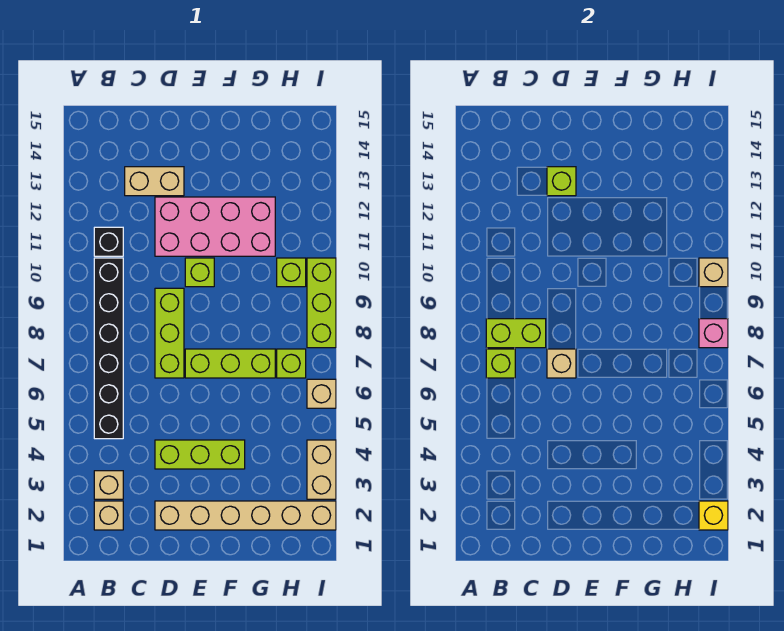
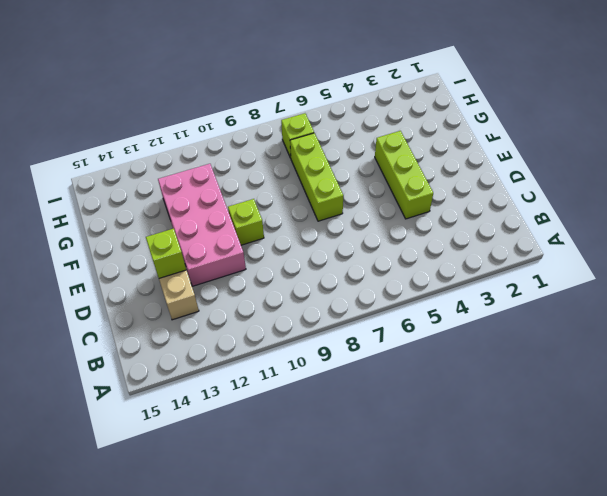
none -> tan 1x1 brick [94,501,123,530]
none -> tan 1x1 brick [94,471,123,499]
none -> black 1x6 brick [94,258,123,439]

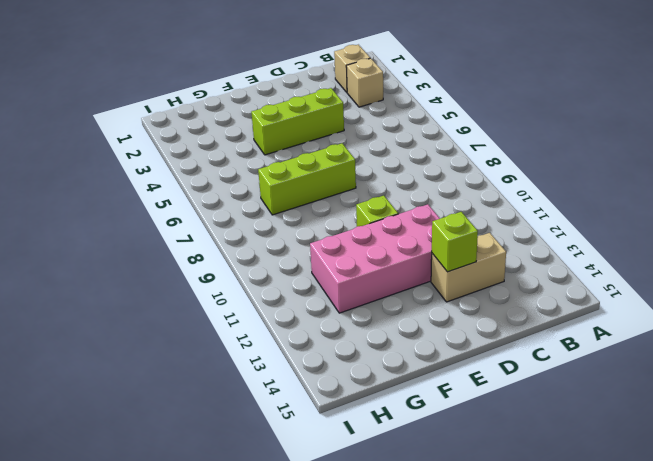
none -> black 1x6 brick [94,258,123,439]
none -> black 1x1 brick [94,227,123,256]
none -> tan 1x6 brick [155,501,336,530]

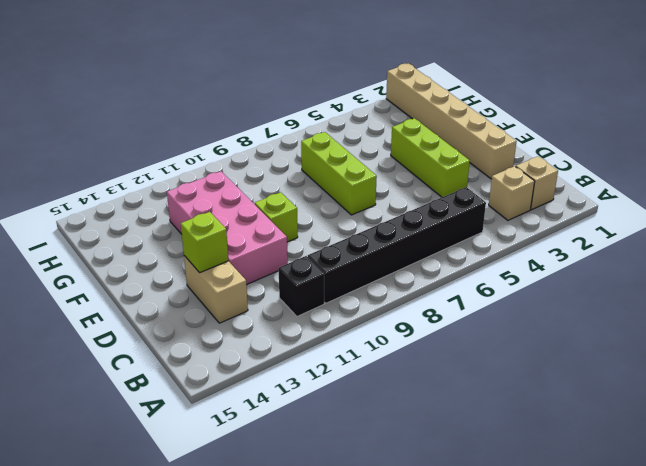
none -> lime 1x3 brick [155,288,184,378]
none -> lime 1x1 brick [277,349,306,378]
none -> lime 1x1 brick [277,258,306,287]

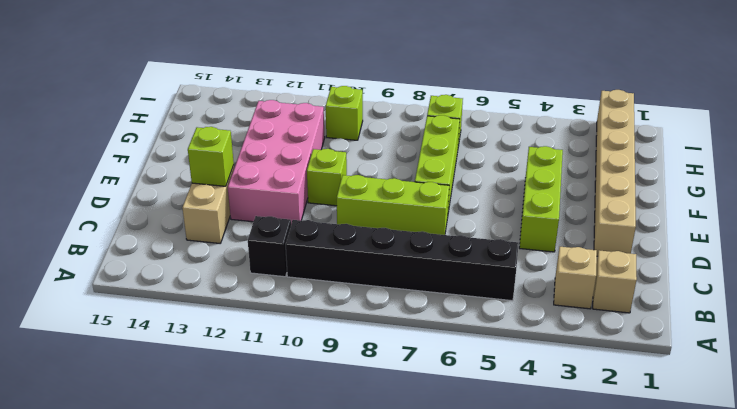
none -> tan 1x2 brick [307,440,336,499]
none -> tan 1x1 brick [307,379,336,408]
none -> lime 1x3 brick [307,258,336,348]

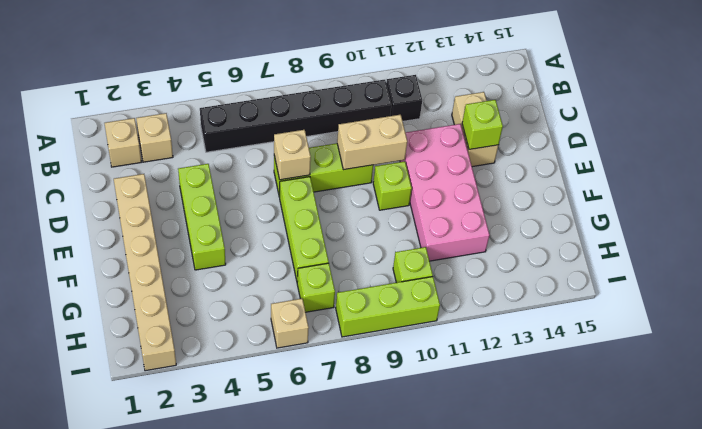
tan 1x2 brick [337,115,407,170] -> tan 1x2 brick moved to [307,440,336,499]
none -> lime 1x1 brick [486,349,515,378]
none -> lime 1x2 brick [486,319,546,348]
none -> yellow 1x1 brick [699,501,728,530]

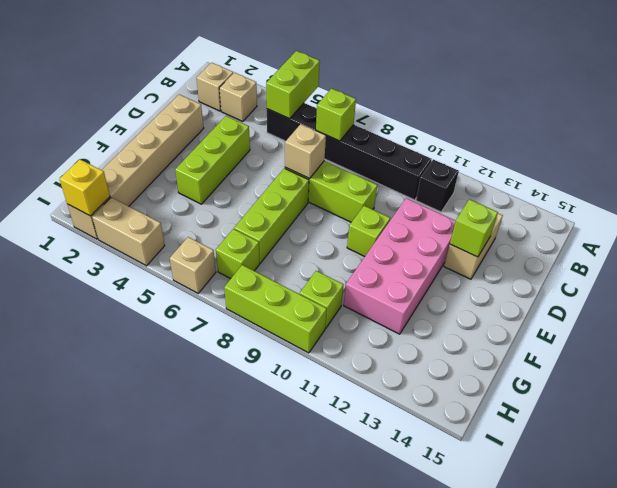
lime 1x2 brick [266,51,320,119] -> lime 1x2 brick moved to [486,319,546,348]
none -> pink 1x1 brick [699,319,728,348]
none -> tan 1x1 brick [699,258,728,287]

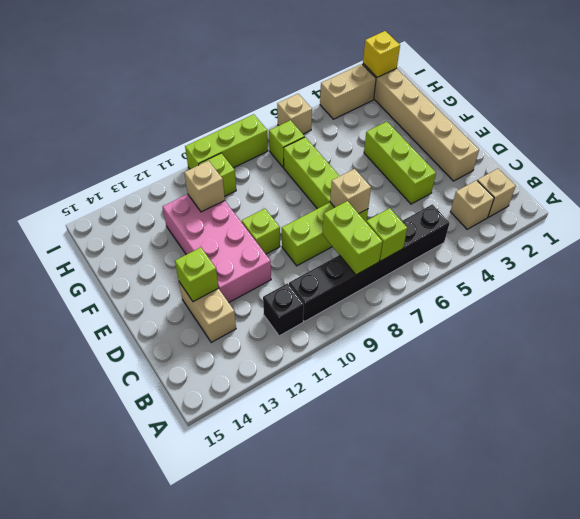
tan 1x1 brick [184,161,225,212] -> tan 1x1 brick moved to [699,258,728,287]
none -> pink 1x1 brick [699,319,728,348]

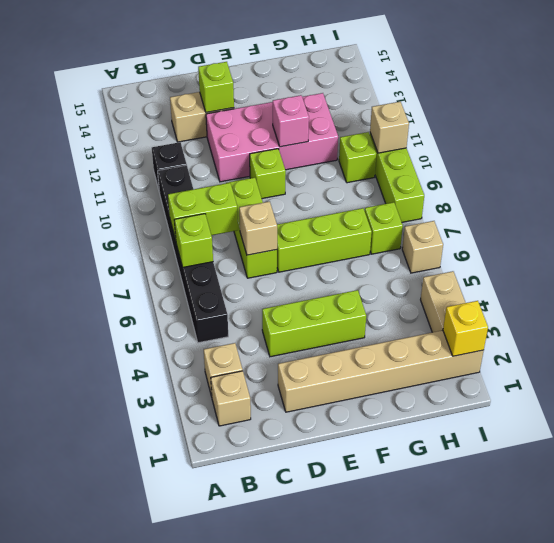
pink 1x1 brick [273,95,309,147] -> pink 1x1 brick moved to [699,319,728,348]

